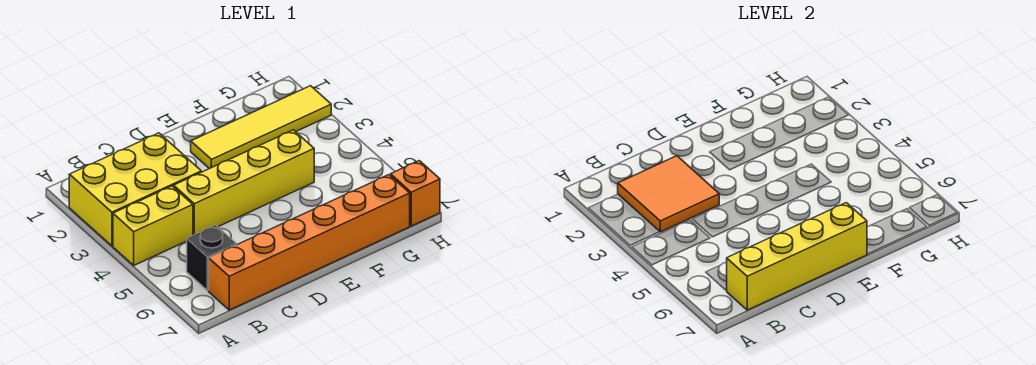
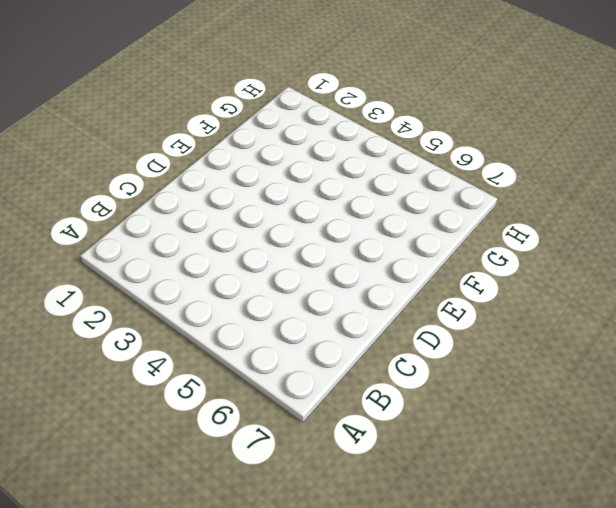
none -> yellow 2x3 brick [69,133,201,246]
none -> yellow 1x2 brick [113,186,193,265]

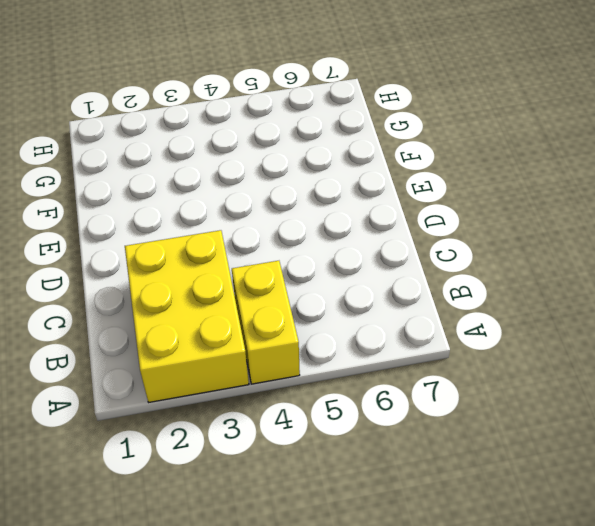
none -> black 1x1 brick [187,225,236,291]
none -> orange 1x6 brick [209,175,410,310]

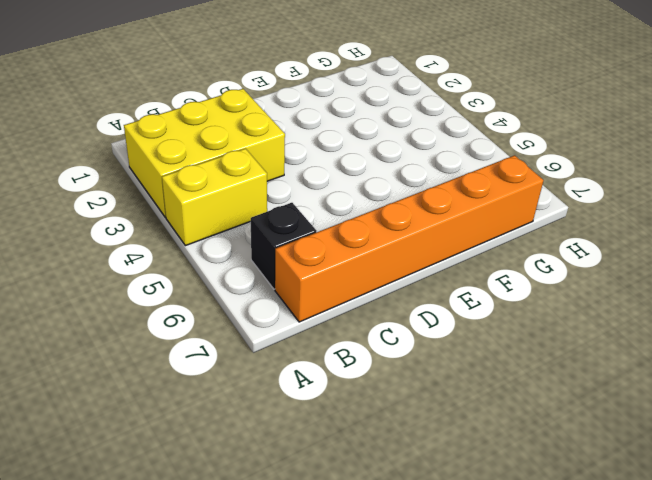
none -> yellow 1x4 brick [174,130,314,235]
none -> yellow 1x4 tile [191,86,331,169]

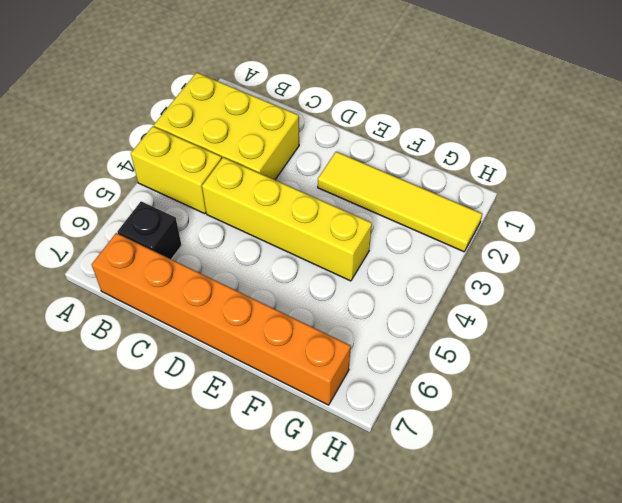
none -> orange 1x1 brick [391,161,440,226]
none -> orange 2x2 tile [618,156,719,232]

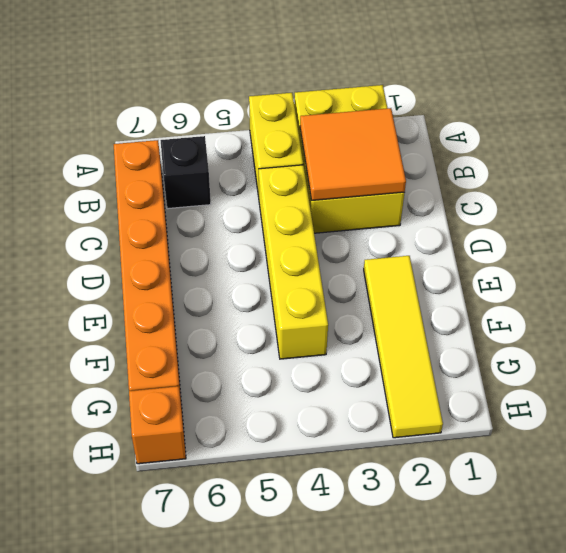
none -> yellow 1x4 brick [727,203,867,310]

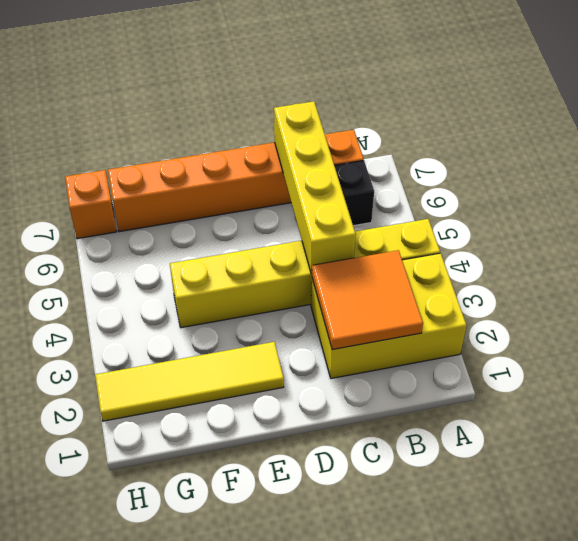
yellow 1x4 brick [274,101,356,274] -> yellow 1x4 brick turned to [727,203,867,310]

